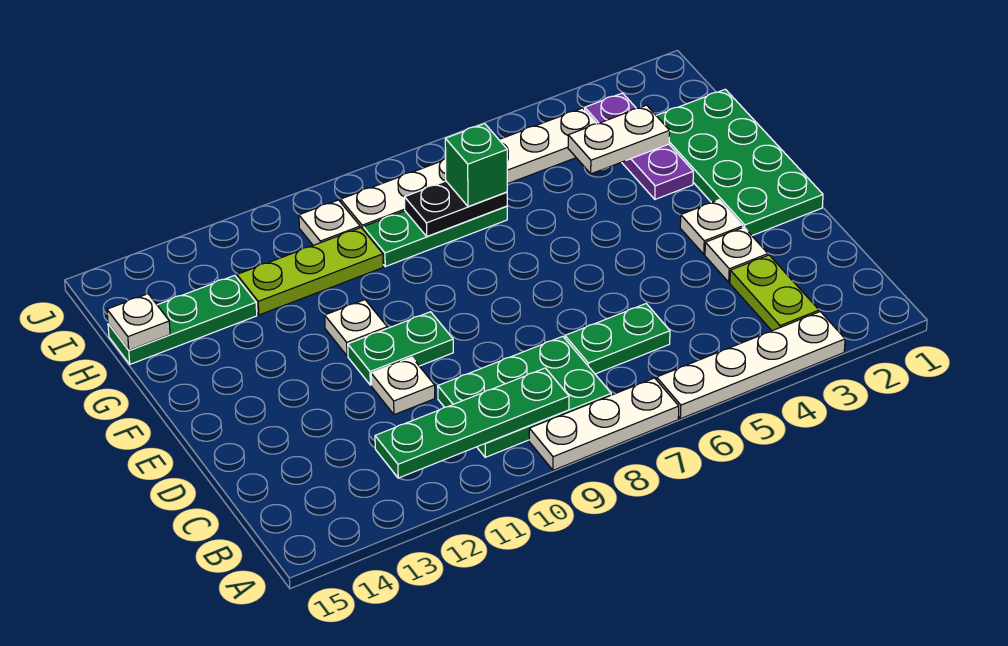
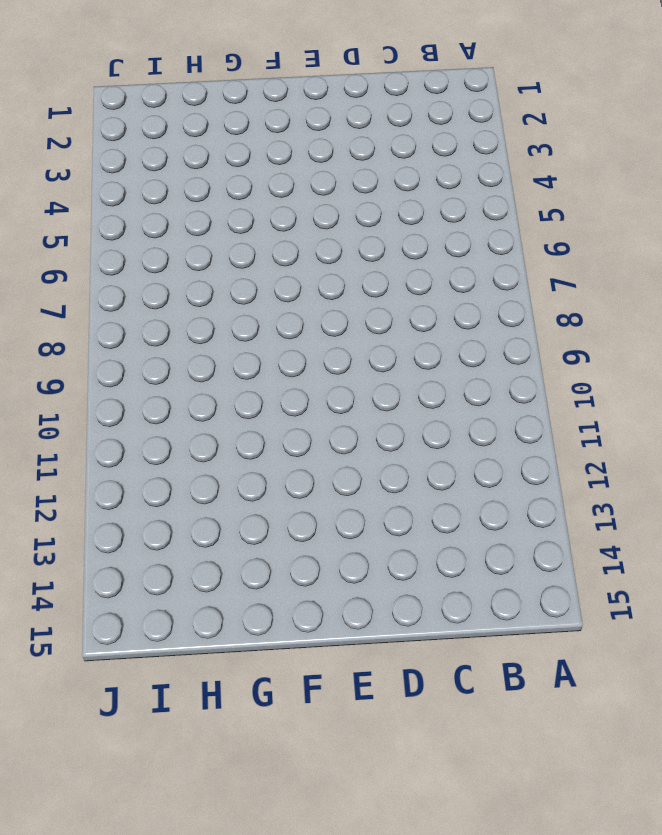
none -> white 1x4 plate [657,312,845,419]
none -> white 1x3 plate [529,378,679,470]
none -> lime 1x2 plate [730,255,819,331]

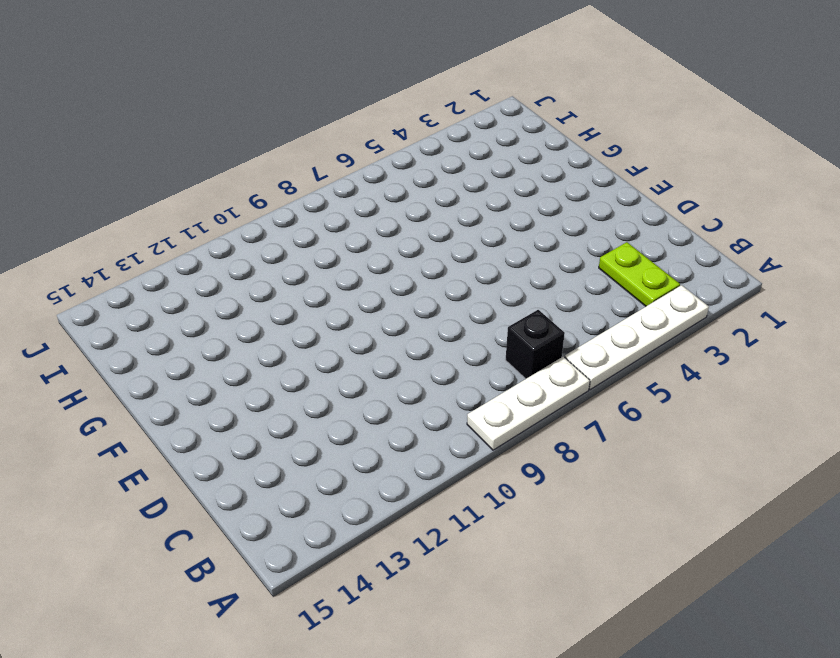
black 1x1 brick [505,310,565,379] -> none
none -> green 2x3 plate [438,336,611,457]
none -> green 1x2 plate [565,304,670,374]
none -> white 1x1 plate [705,227,768,282]

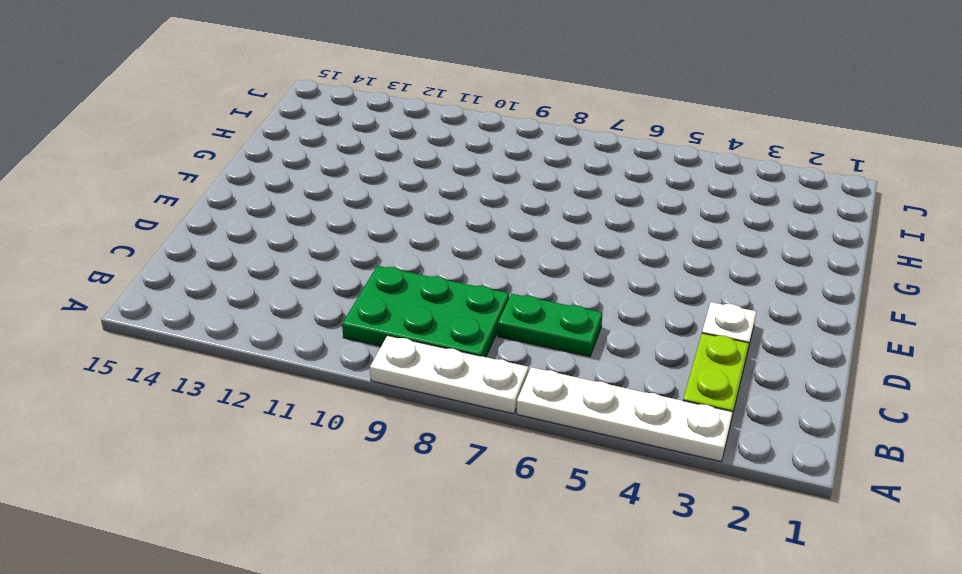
none -> white 1x1 plate [371,357,435,415]
none -> green 2x4 plate [656,89,823,235]
none -> white 1x1 plate [680,200,743,254]

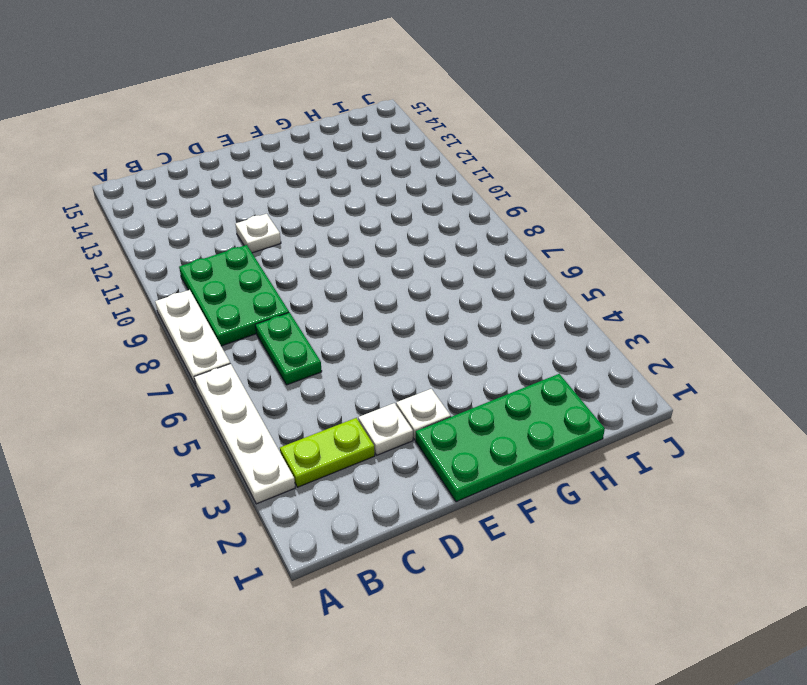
none -> green 1x2 plate [348,312,453,385]
none -> white 1x1 plate [325,300,387,356]
none -> purple 1x3 plate [585,93,693,199]

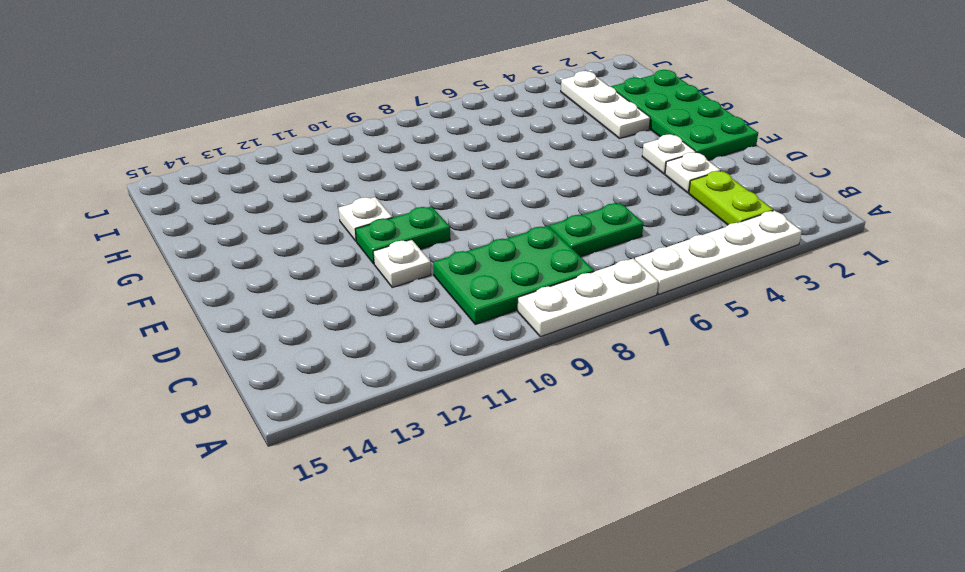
white 1x3 plate [561,71,650,139] -> purple 1x3 plate [585,93,693,199]
none -> green 1x3 plate [363,206,507,267]
none -> lime 1x3 plate [237,228,383,315]
none -> green 1x3 plate [108,275,257,364]

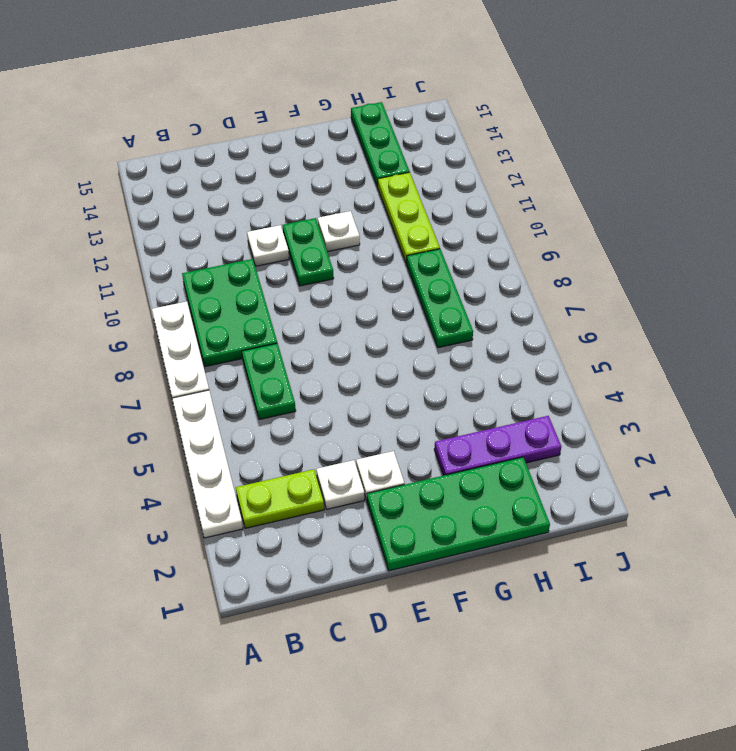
none -> white 1x6 plate [341,108,597,229]
none -> white 1x1 plate [299,200,360,245]
none -> green 1x4 plate [375,368,569,478]

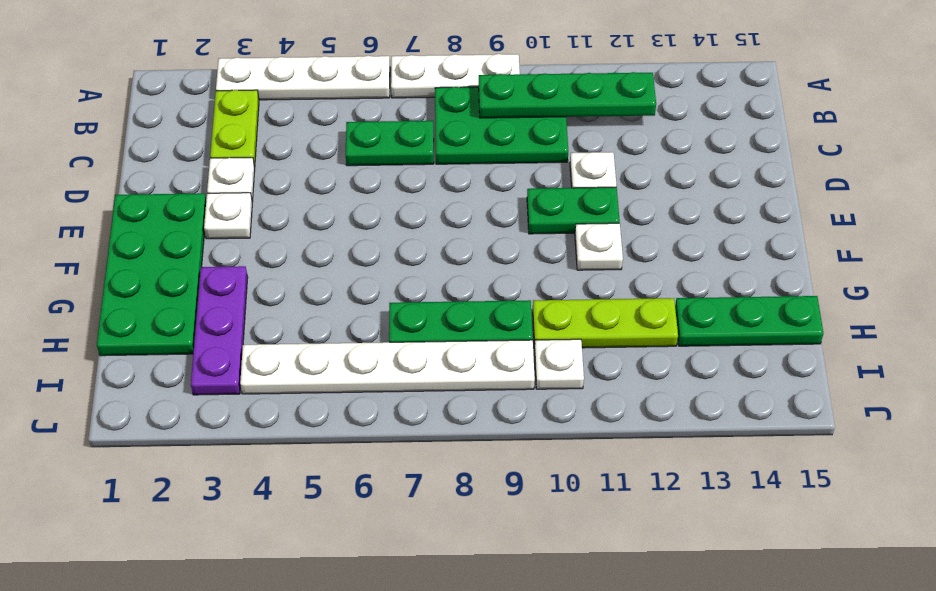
none -> white 1x2 plate [568,105,670,174]
none -> black 1x2 plate [404,181,507,237]
none -> white 1x1 plate [107,294,170,350]

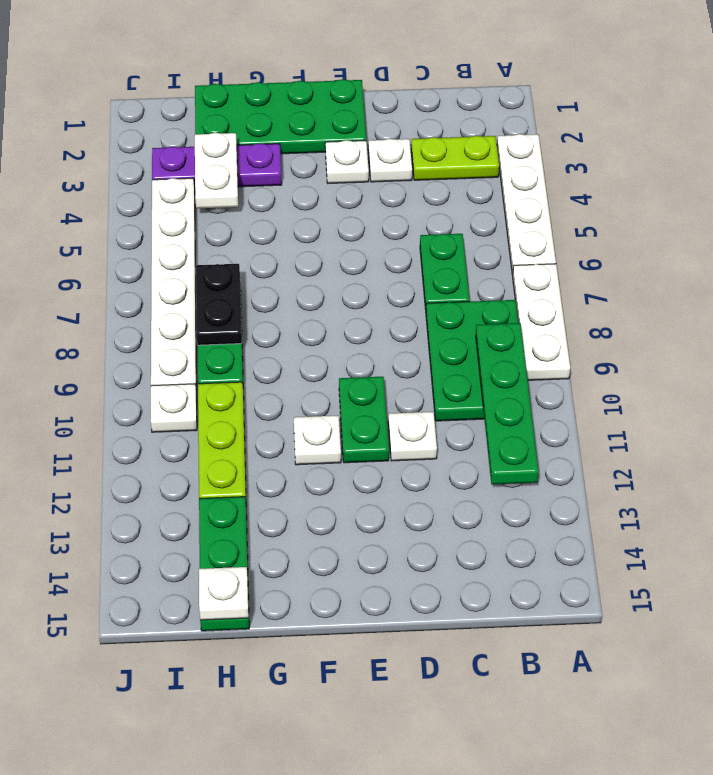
none -> green 1x1 brick [445,124,507,207]

